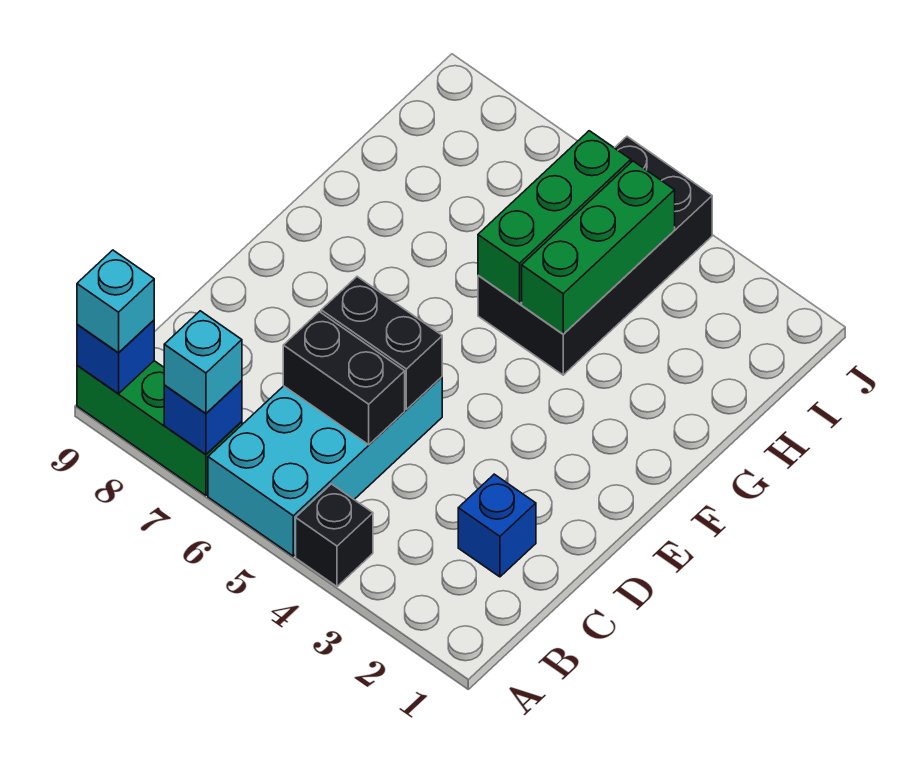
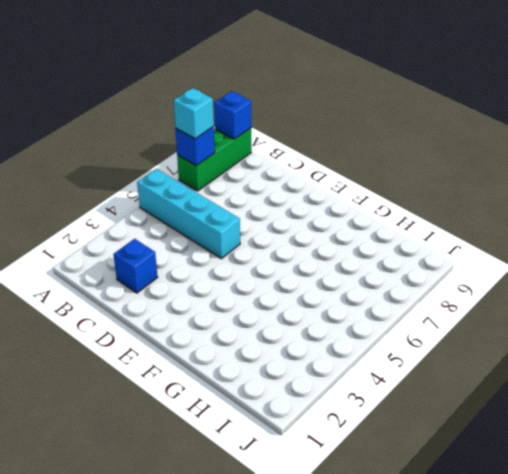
cyan 1x4 brick [137,169,240,259] -> cyan 2x4 brick [208,377,442,556]
none -> black 1x1 brick [296,484,373,587]
none -> black 2x4 brick [478,137,712,375]
none -> black 1x2 brick [283,312,405,445]

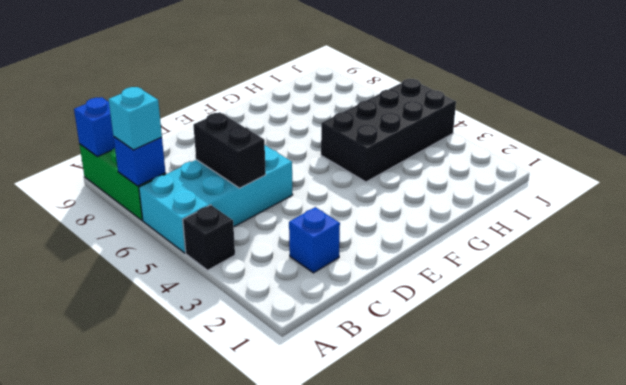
none -> black 1x2 brick [321,277,442,409]
none -> green 1x3 brick [522,161,675,334]
none -> green 1x3 brick [478,131,631,304]

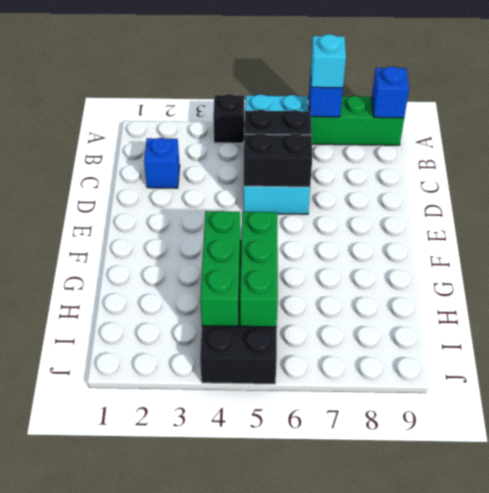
none -> cyan 1x1 brick [77,250,154,353]

